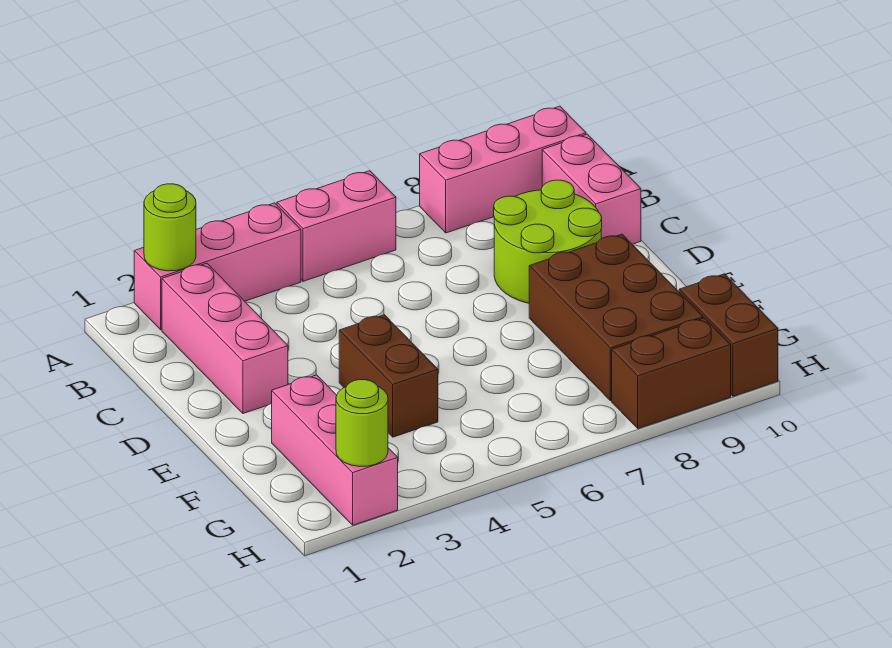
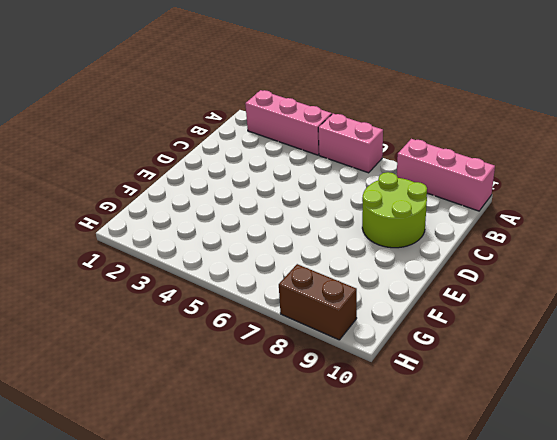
none -> pink 1x3 brick [162,263,288,414]
none -> pink 1x2 brick [542,134,641,244]
none -> brown 1x2 brick [339,315,438,437]

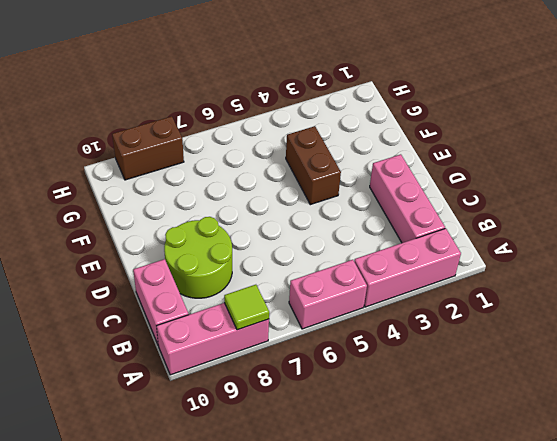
lime 1x1 tile [224,285,269,330] -> none
none -> brown 2x3 brick [529,234,703,401]
none -> pink 1x3 brick [272,375,398,525]
none -> brown 1x2 brick [679,274,778,396]

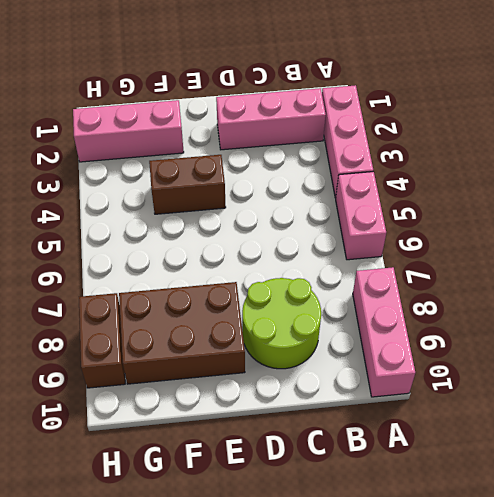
none -> pink 1x2 brick [542,134,641,244]
none -> brown 1x2 brick [679,274,778,396]
none -> lime 1x1 round brick [144,184,196,271]

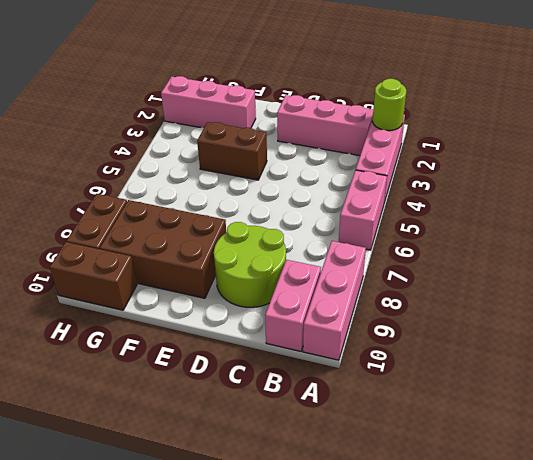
pink 1x2 brick [265,260,321,351] -> pink 1x2 brick turned to [542,134,641,244]
none -> lime 1x1 round brick [336,380,388,467]

